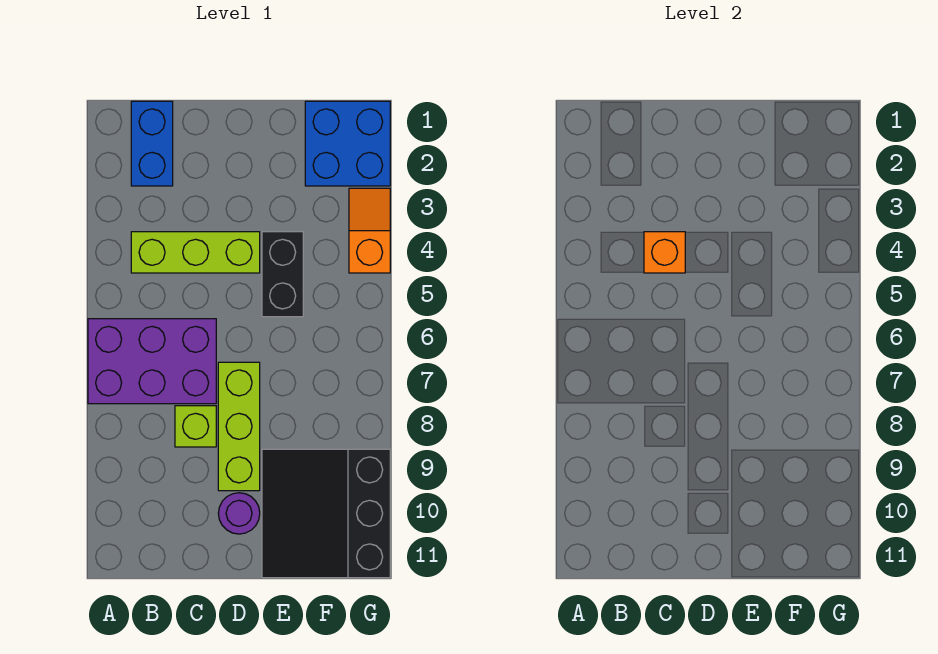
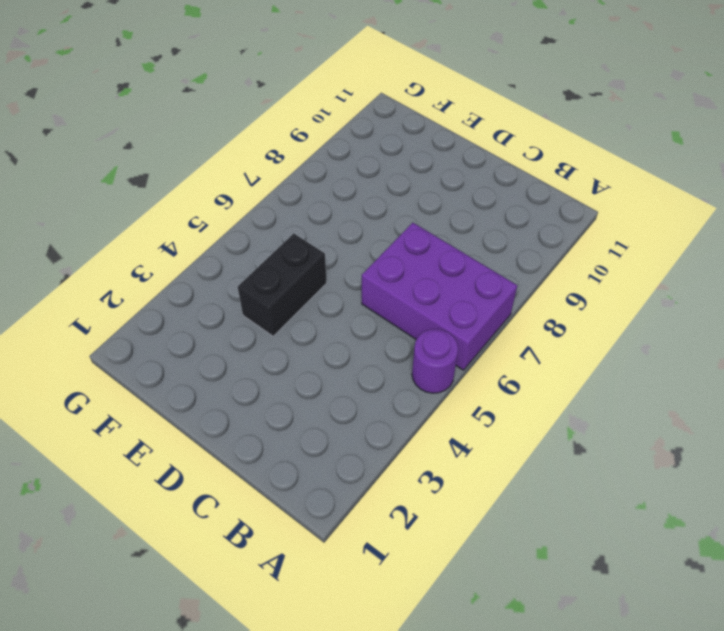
purple 1x1 round brick [412,329,458,393] -> purple 1x1 round brick moved to [218,493,260,534]
none -> blue 1x2 brick [131,101,173,186]
none -> lime 1x3 brick [131,232,260,273]

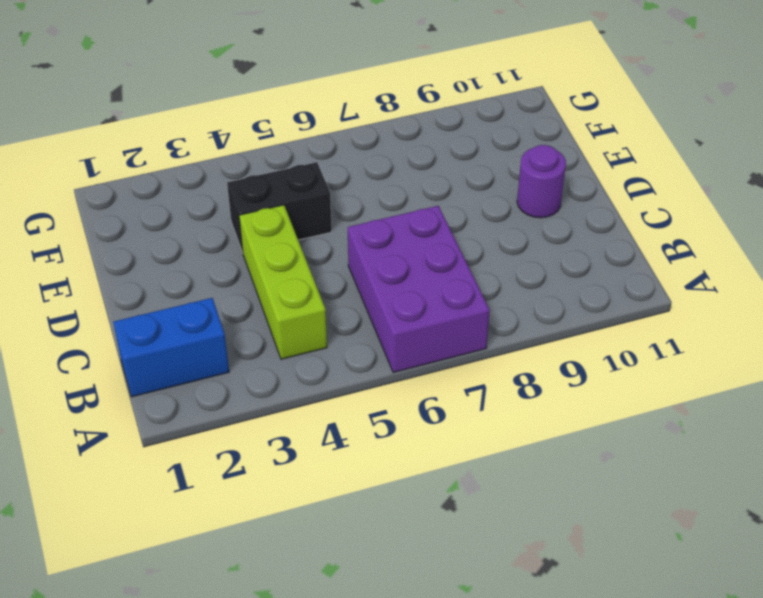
none -> lime 1x1 brick [175,406,216,447]
none -> lime 1x3 brick [218,362,260,491]

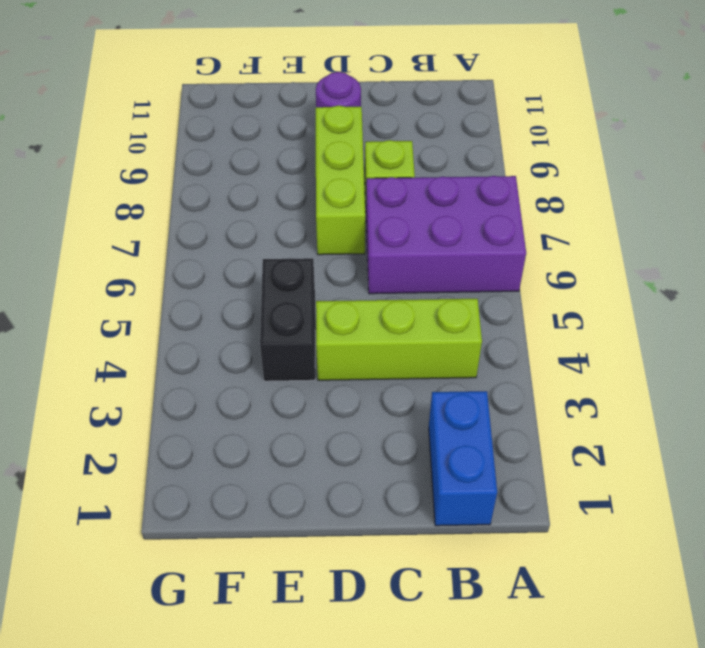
none -> black 3x3 slope [262,449,390,578]
none -> blue 2x2 brick [305,101,390,186]

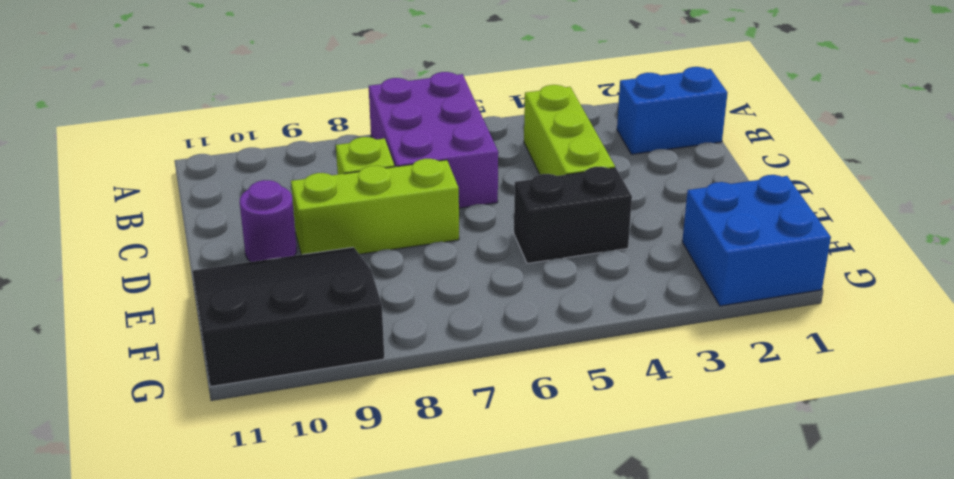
none -> orange 1x2 slope [349,188,390,273]
none -> orange 1x1 brick [644,232,685,273]

